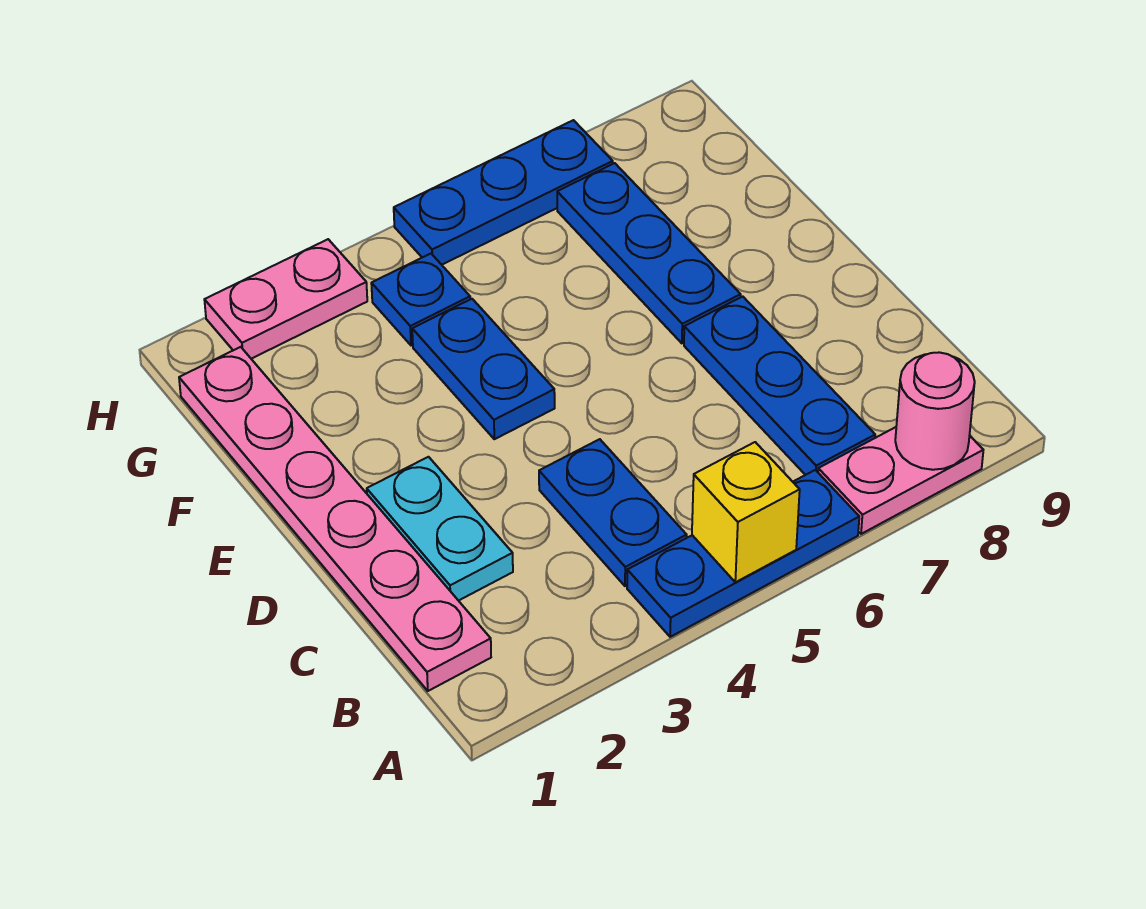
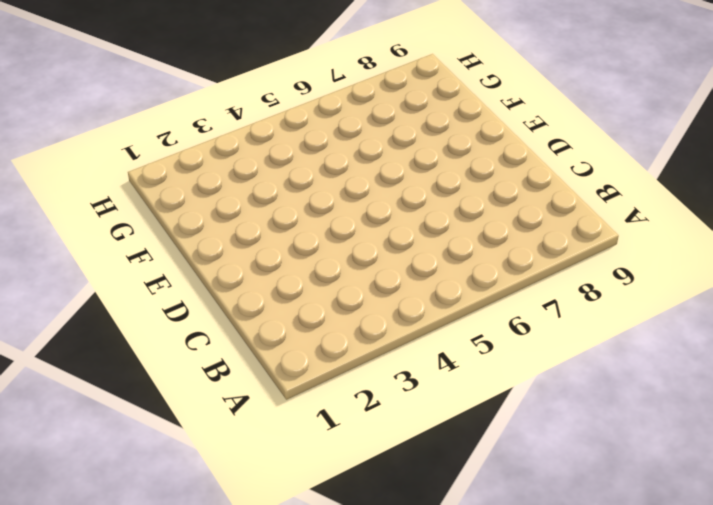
none -> blue 1x3 plate [627,470,859,637]
none -> pink 1x2 plate [818,427,983,534]
none -> pink 1x6 plate [179,347,491,691]

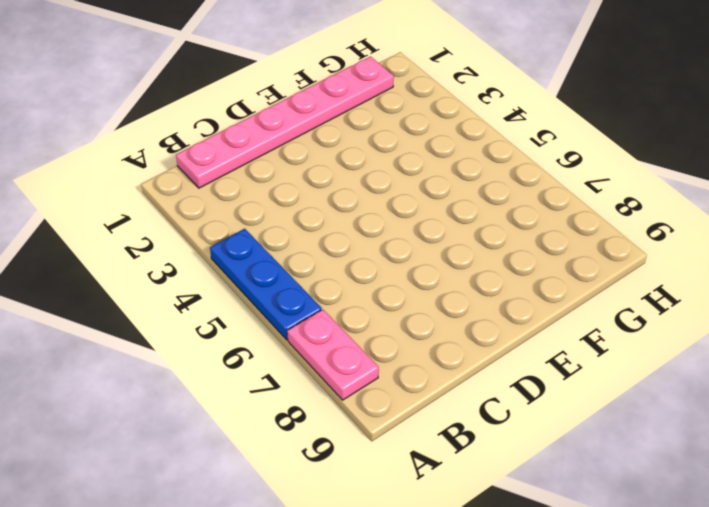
none -> blue 1x2 plate [539,439,687,586]
none -> blue 1x3 plate [684,297,875,475]
none -> cyan 1x2 plate [367,457,513,601]

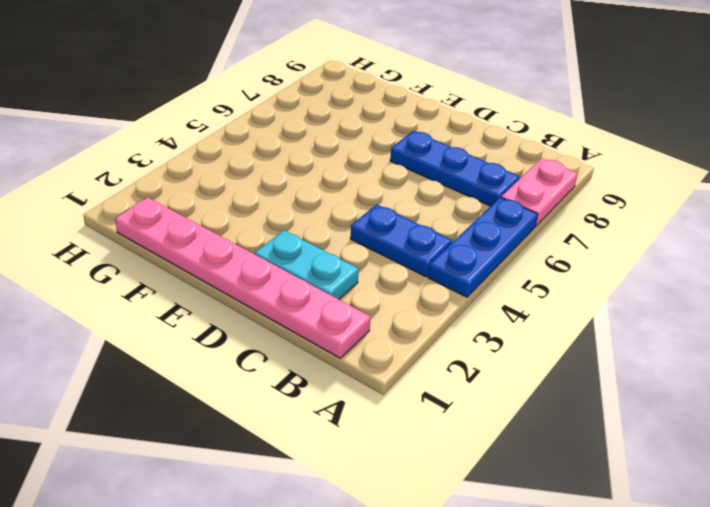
none -> blue 1x2 plate [412,299,555,439]
none -> blue 1x3 plate [557,163,741,343]
none -> blue 1x1 plate [371,254,470,346]

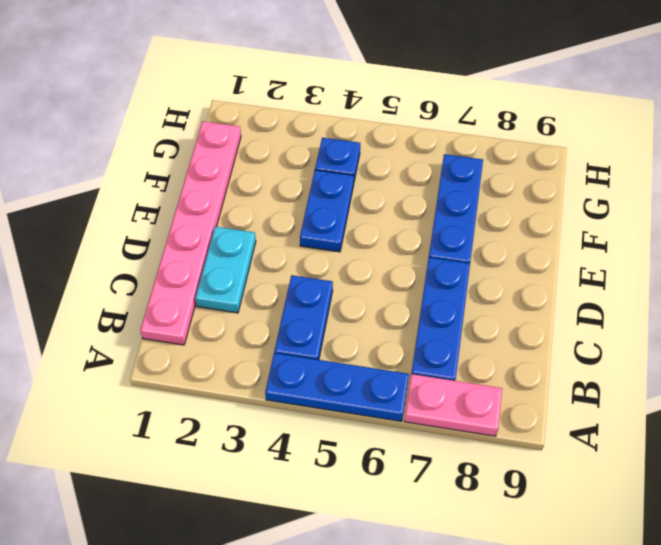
none -> pink 1x2 plate [204,239,367,359]
none -> blue 1x3 plate [394,120,613,265]
none -> yellow 1x1 brick [692,442,800,582]

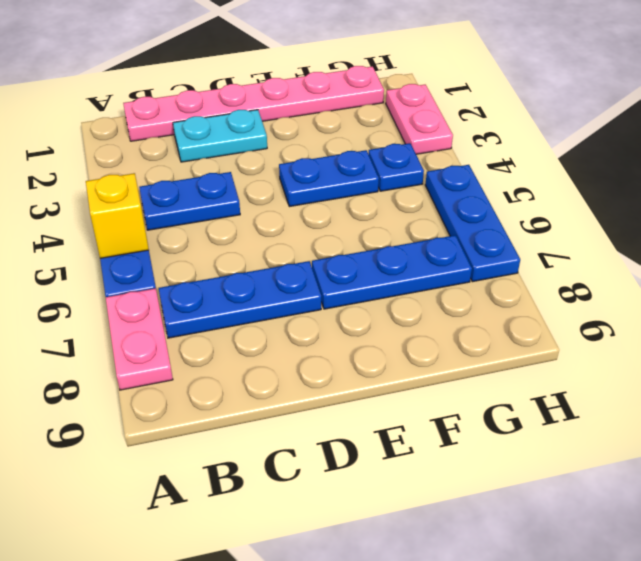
none -> pink 1x1 round brick [895,352,975,470]

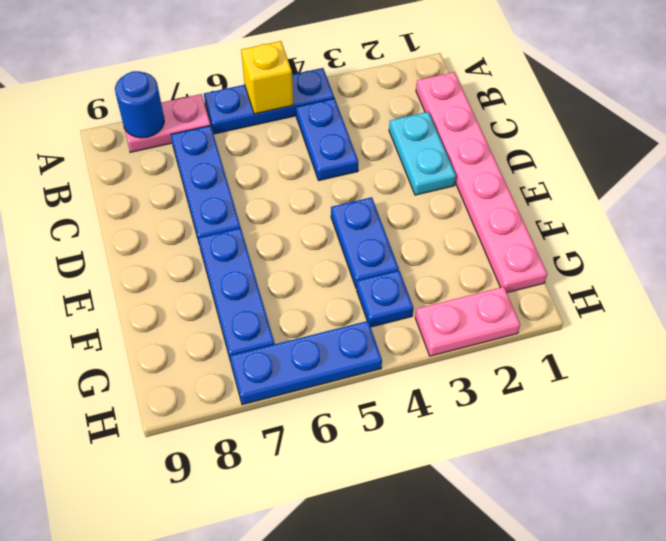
blue 1x1 round brick [115,71,164,138] -> pink 1x1 round brick [895,352,975,470]

